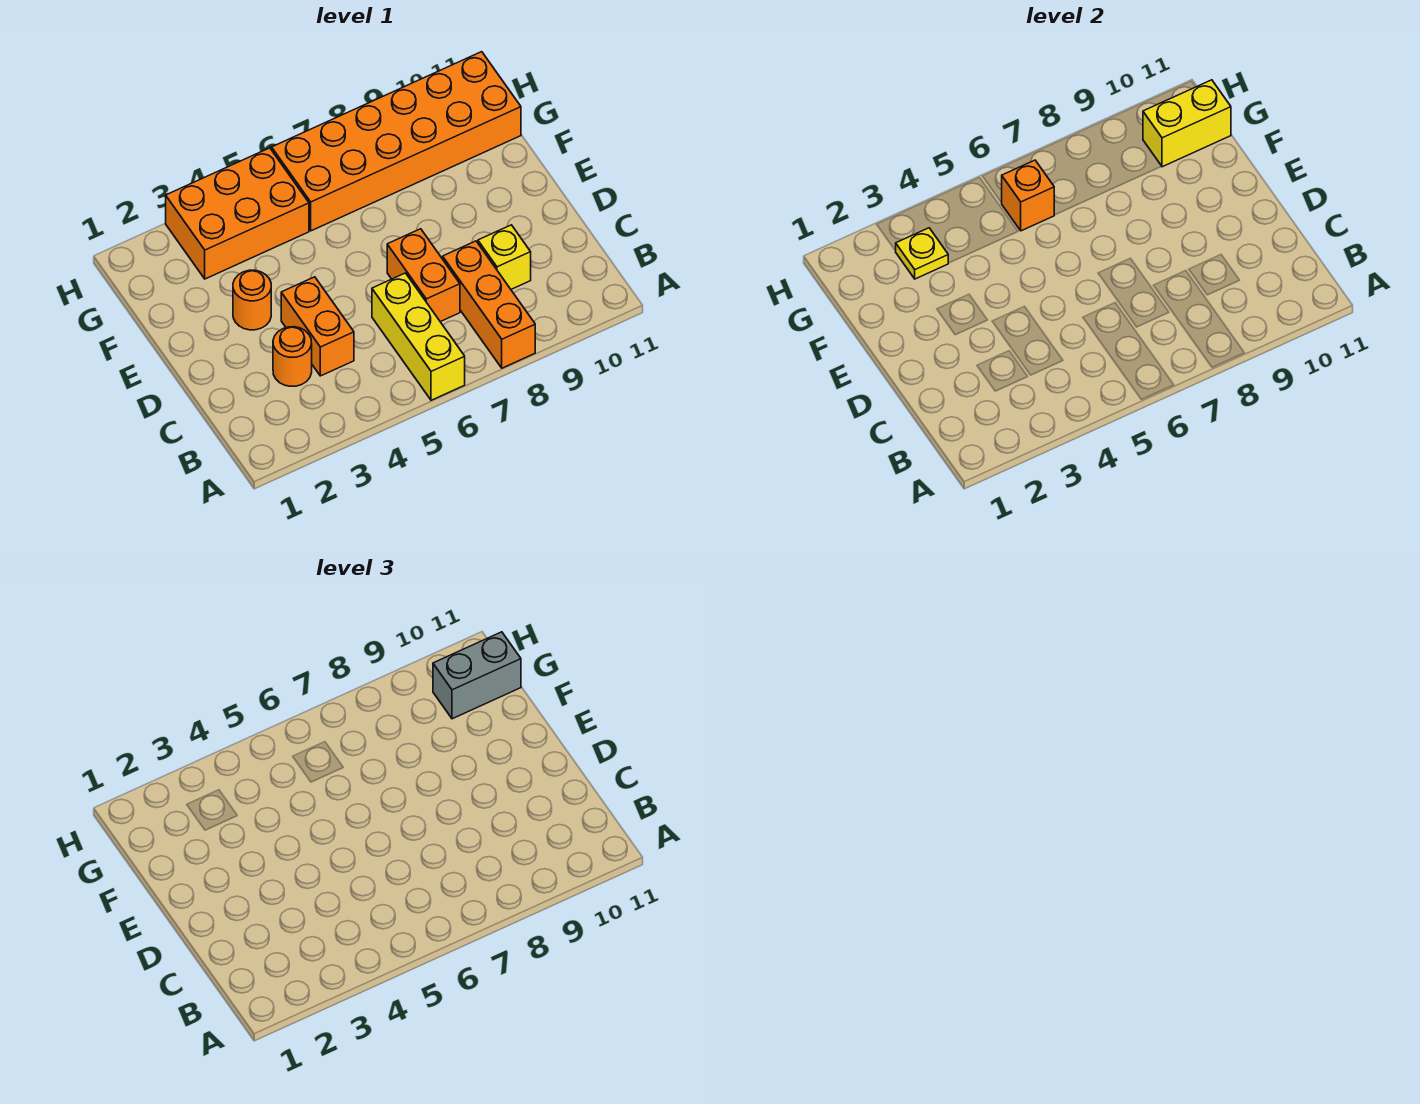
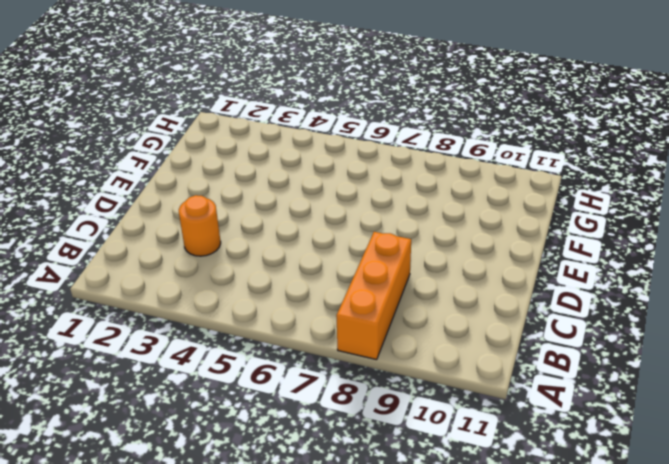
none -> yellow 1x3 brick [372,273,465,400]
none -> orange 1x2 brick [281,277,354,376]
none -> orange 1x2 brick [387,229,460,322]

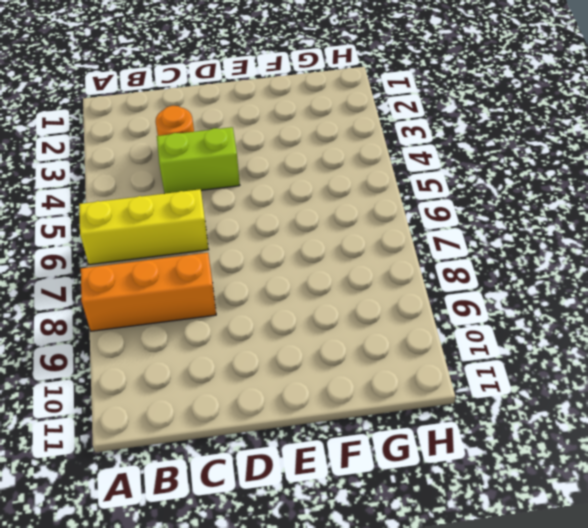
lime 1x2 brick [157,127,240,194] -> orange 1x2 brick [281,277,354,376]
none -> orange 1x2 brick [387,229,460,322]
none -> yellow 1x1 brick [478,225,531,289]
none -> orange 1x1 round brick [233,270,271,330]

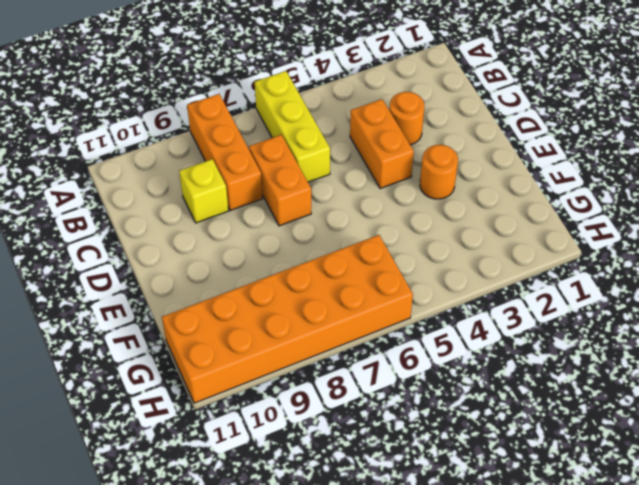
none -> orange 2x3 brick [166,148,309,279]
none -> yellow 1x1 plate [896,228,948,279]
none -> orange 1x1 brick [1002,160,1054,231]

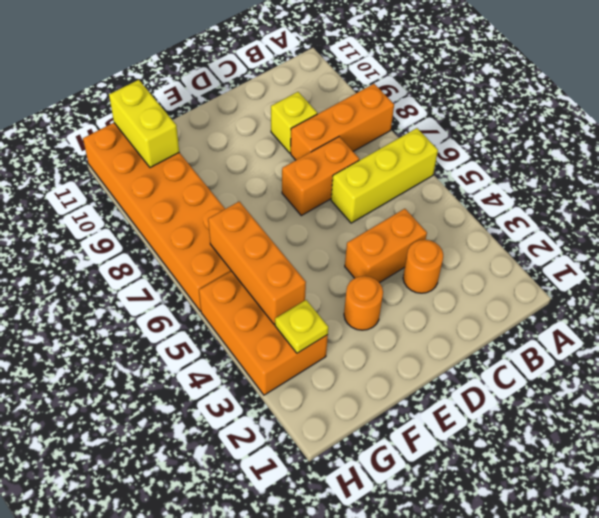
orange 1x3 brick [208,202,306,324] -> orange 1x1 brick [1002,160,1054,231]
none -> grey 1x2 brick [433,632,521,719]

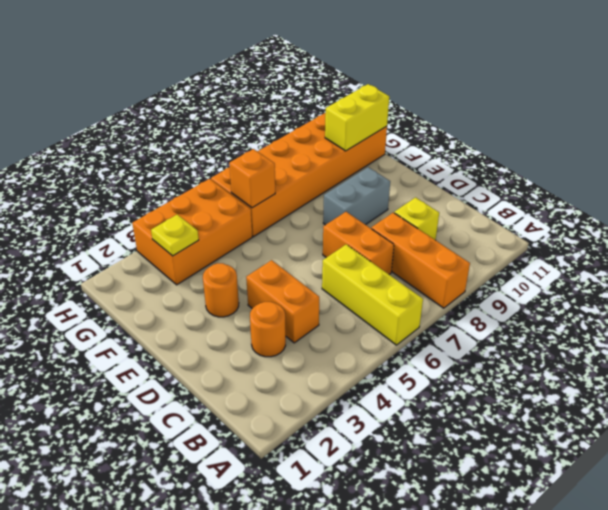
grey 1x2 brick [323,167,390,225] -> grey 1x2 brick moved to [433,632,521,719]

